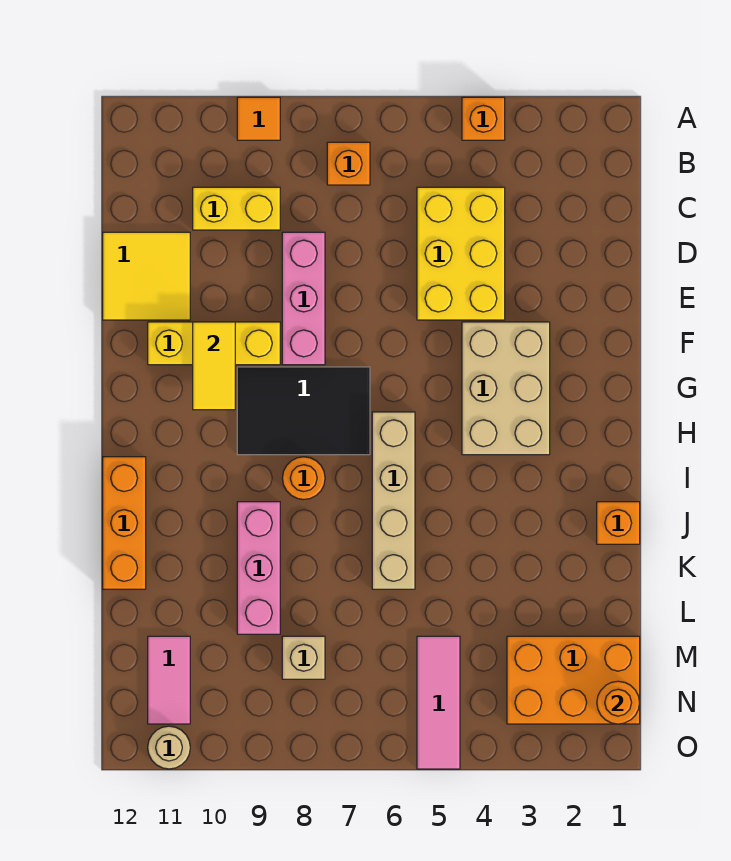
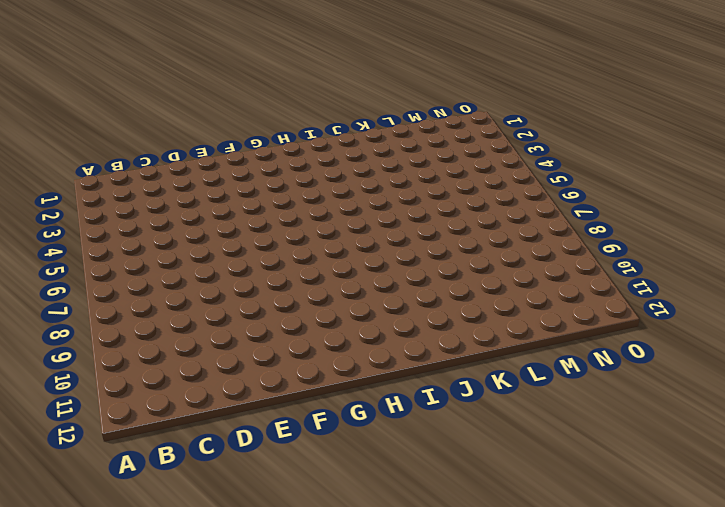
none -> orange 1x1 brick [462,97,505,140]
none -> orange 1x1 tile [237,97,280,140]
none -> orange 1x1 brick [327,142,370,185]

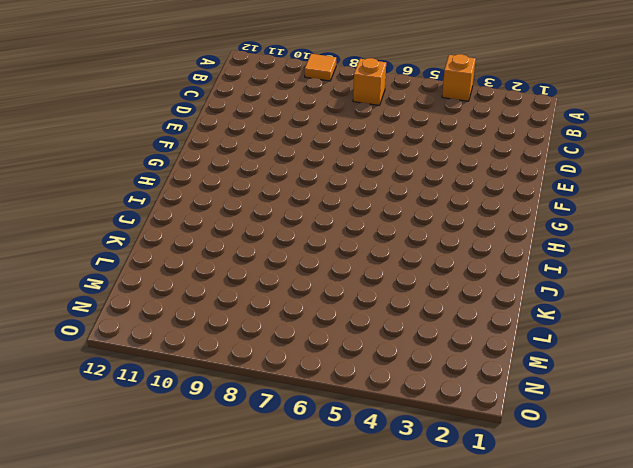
none -> yellow 2x3 brick [417,187,505,320]
none -> yellow 1x2 brick [193,187,280,230]
none -> pink 1x3 brick [282,232,325,365]

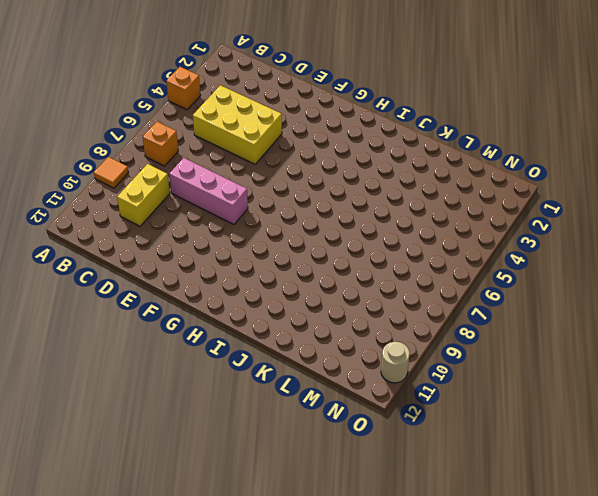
none -> yellow 2x2 tile [103,232,190,320]
none -> tan 2x3 brick [462,322,550,455]
none -> yellow 1x3 brick [148,322,280,365]

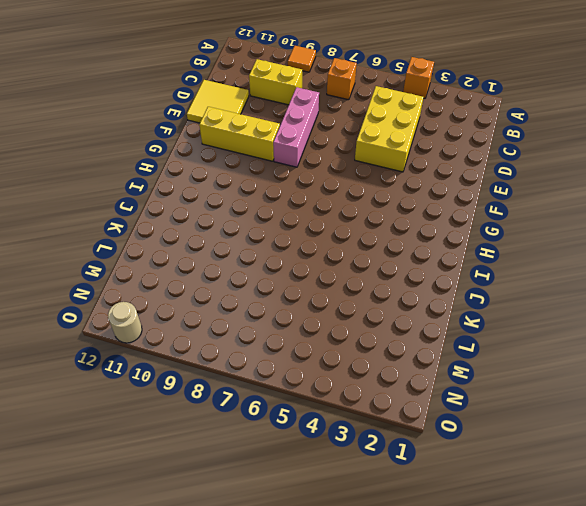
none -> tan 2x3 brick [462,322,550,455]
none -> black 2x3 tile [237,367,370,455]
none -> tan 1x4 brick [372,412,415,589]

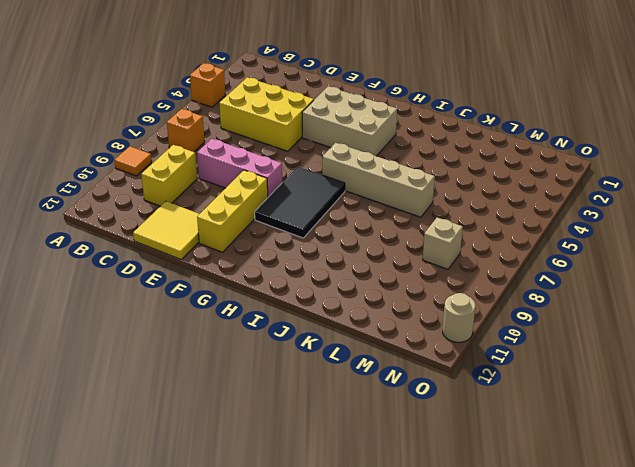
none -> orange 1x1 round brick [282,457,325,499]
none -> orange 1x3 brick [103,457,146,589]
none -> orange 1x1 brick [597,502,640,544]

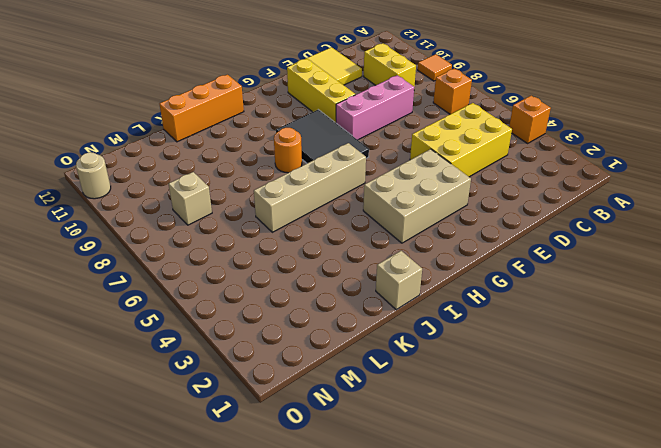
tan 1x1 brick [376,251,422,310] -> orange 1x1 brick [597,502,640,544]
none -> pink 1x3 brick [237,502,280,634]
none -> orange 2x3 brick [507,636,640,724]
none -> pink 1x3 tile [417,636,460,769]

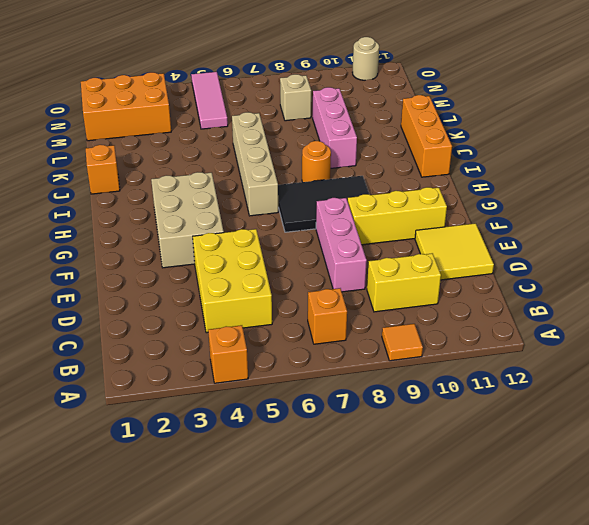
none -> pink 1x2 tile [148,636,190,724]
none -> yellow 1x2 tile [193,322,235,410]
none -> orange 1x1 round brick [597,681,640,724]

